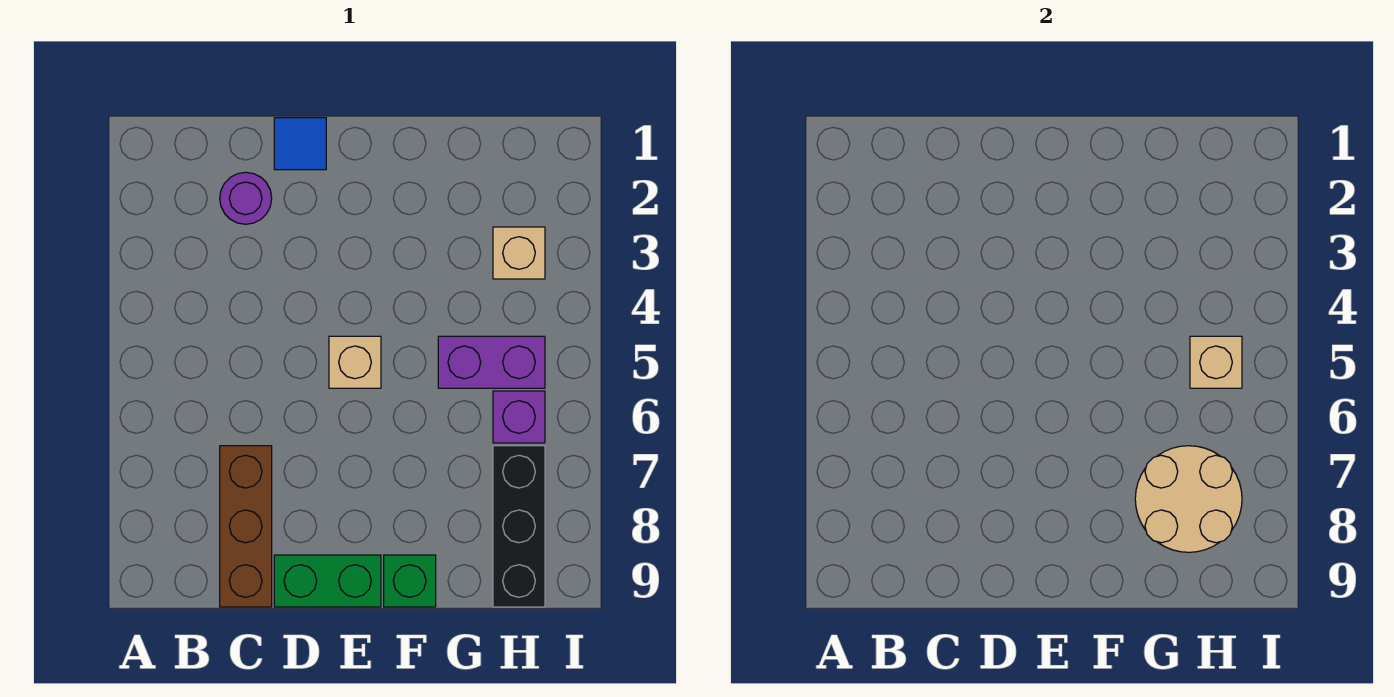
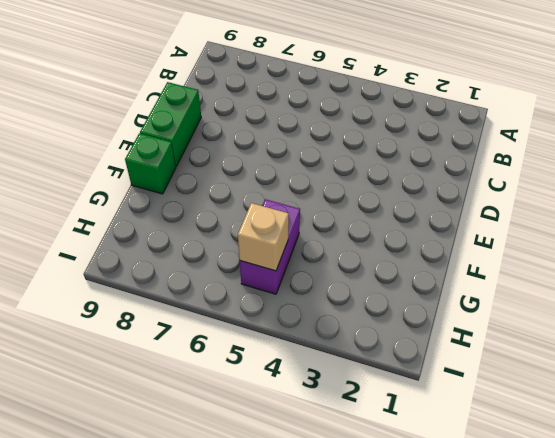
none -> purple 1x1 round brick [220,172,272,224]
none -> brown 1x3 brick [220,446,272,607]
none -> blue 1x1 tile [274,118,326,170]

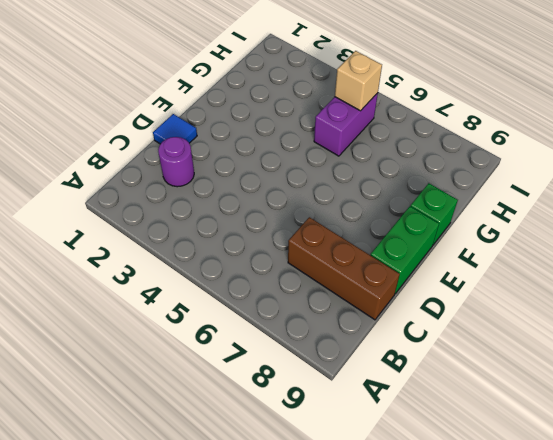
none -> tan 1x1 brick [329,336,381,388]
none -> tan 1x1 brick [493,227,545,279]
none -> purple 1x1 brick [493,391,545,443]

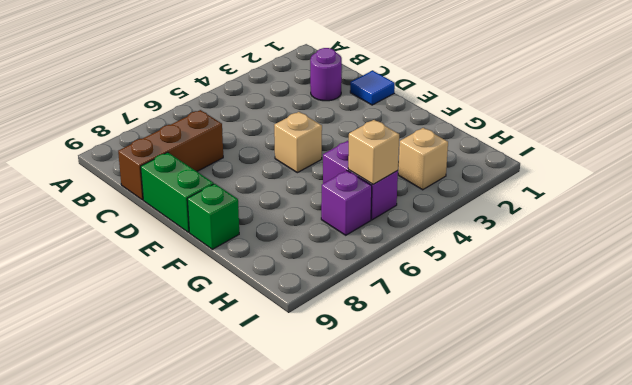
none -> black 1x3 brick [493,446,545,607]
none -> tan 2x2 round brick [1135,446,1242,552]

